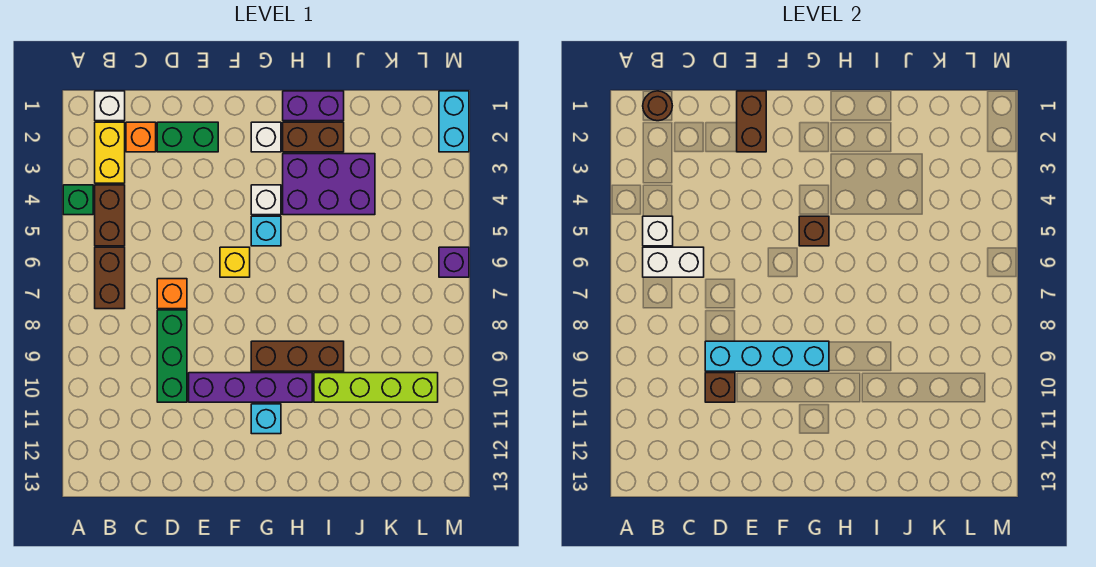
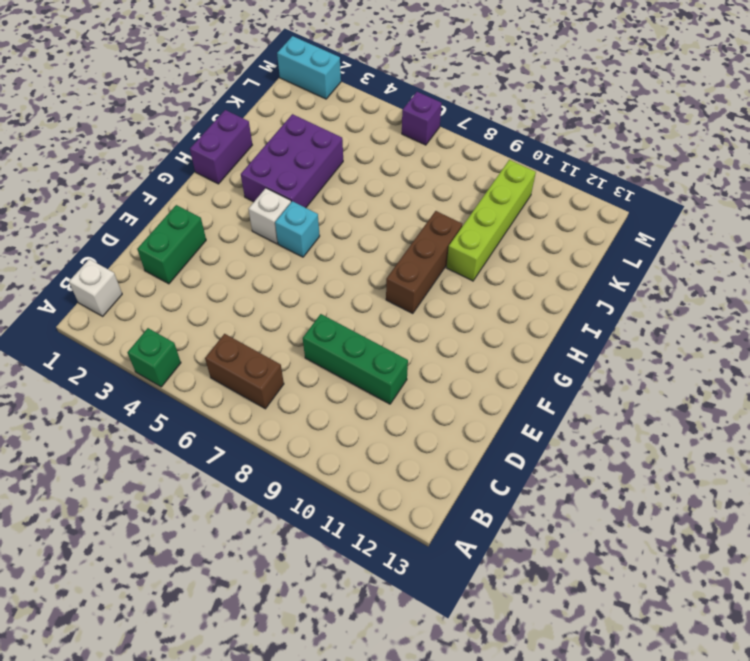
none -> yellow 1x2 brick [95,122,125,183]
none -> brown 1x2 brick [95,185,125,246]
none -> orange 1x1 brick [126,122,156,152]

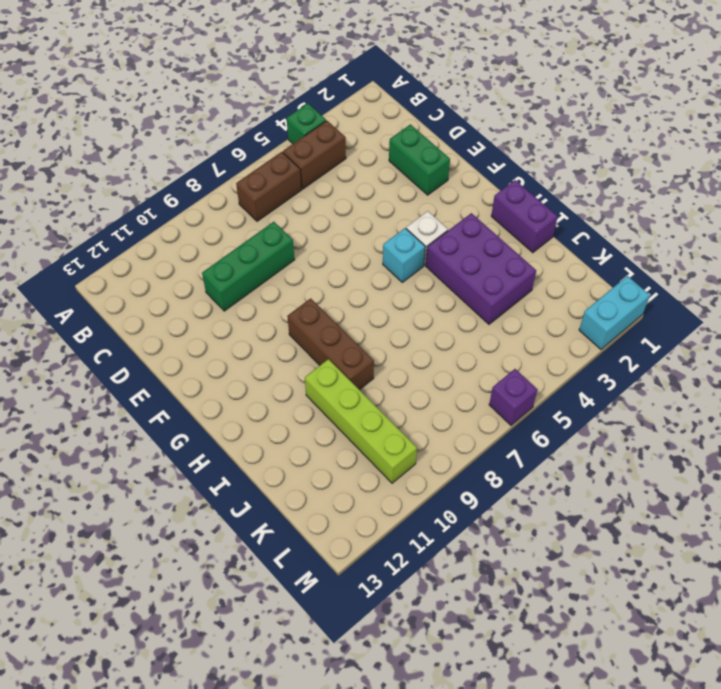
none -> white 1x1 brick [95,91,125,121]
none -> yellow 1x2 brick [95,122,125,183]
none -> orange 1x1 brick [126,122,156,152]

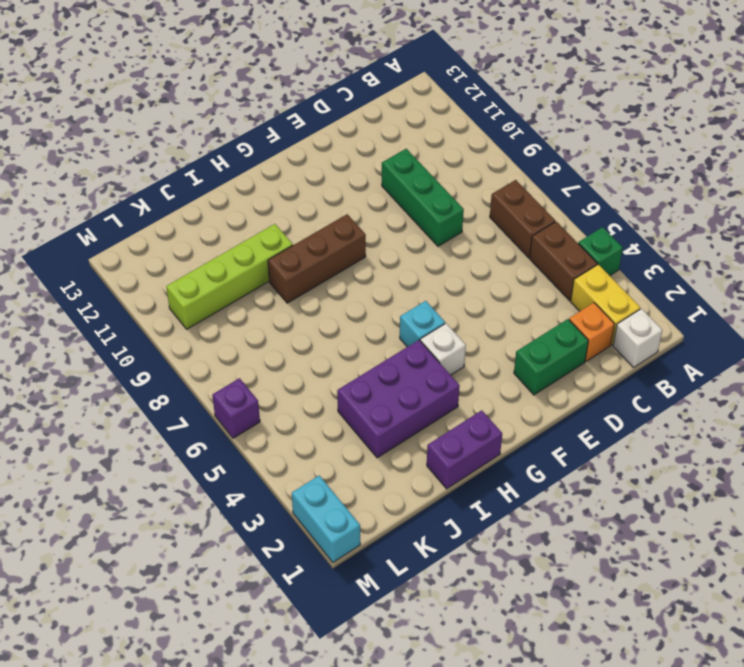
none -> orange 1x1 brick [157,279,187,309]
none -> purple 1x4 brick [189,373,312,402]
none -> yellow 1x1 brick [220,247,250,277]

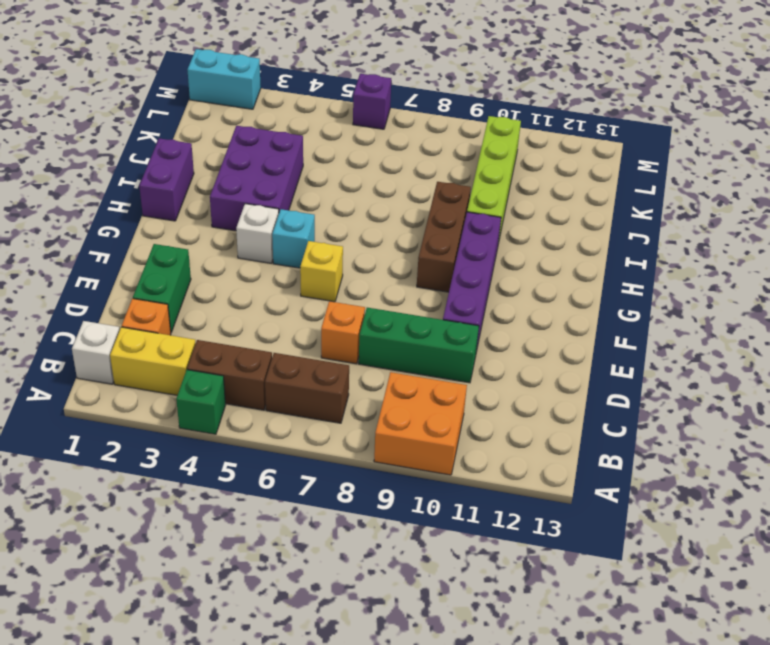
orange 2x2 brick [374,372,467,475] -> none
none -> white 1x1 brick [251,122,281,152]
none -> cyan 1x1 brick [251,404,281,434]
none -> brown 1x2 brick [283,122,344,152]

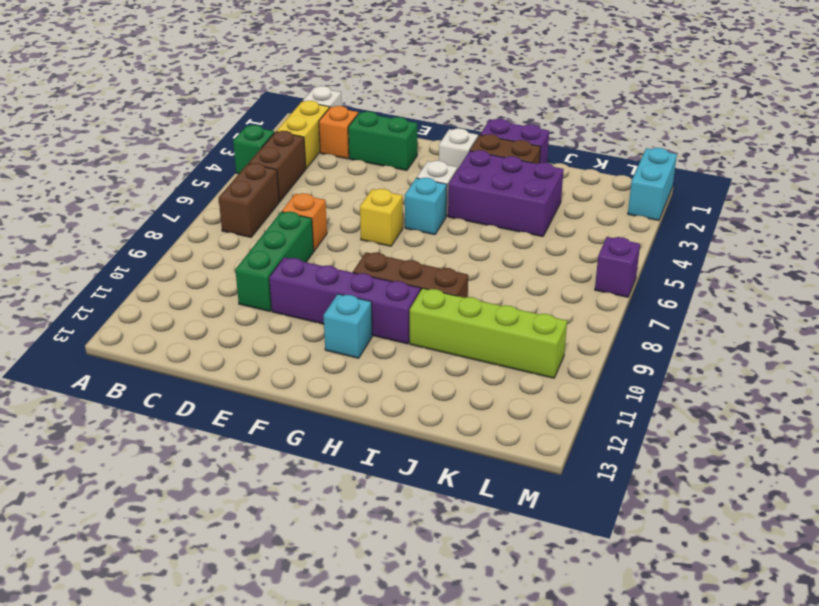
none -> brown 1x1 round brick [643,91,672,121]
none -> white 1x1 brick [643,216,673,246]
none -> white 1x2 brick [643,247,704,277]

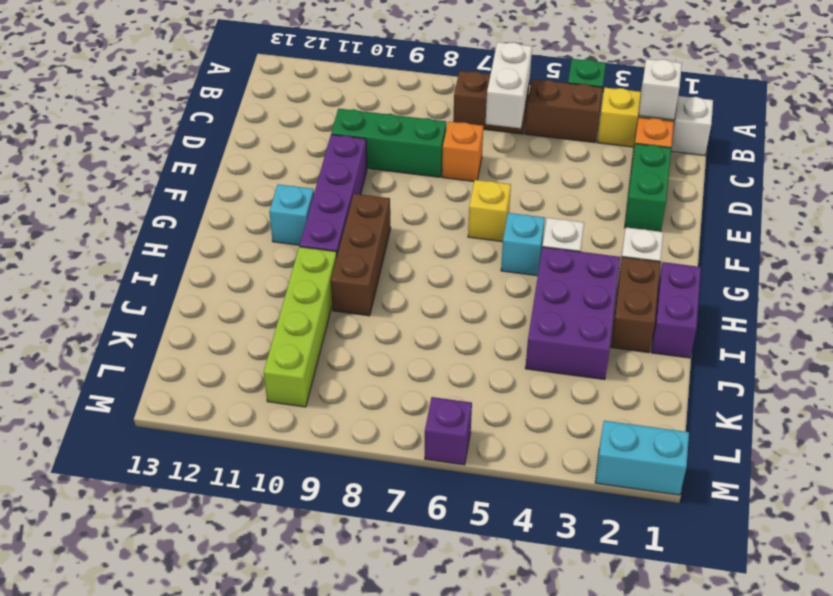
white 1x1 brick [639,59,682,120] -> white 1x1 brick moved to [643,216,673,246]
none -> brown 1x1 round brick [643,91,672,121]
none -> cyan 1x4 brick [705,341,829,371]
none -> brown 1x1 brick [705,373,735,402]

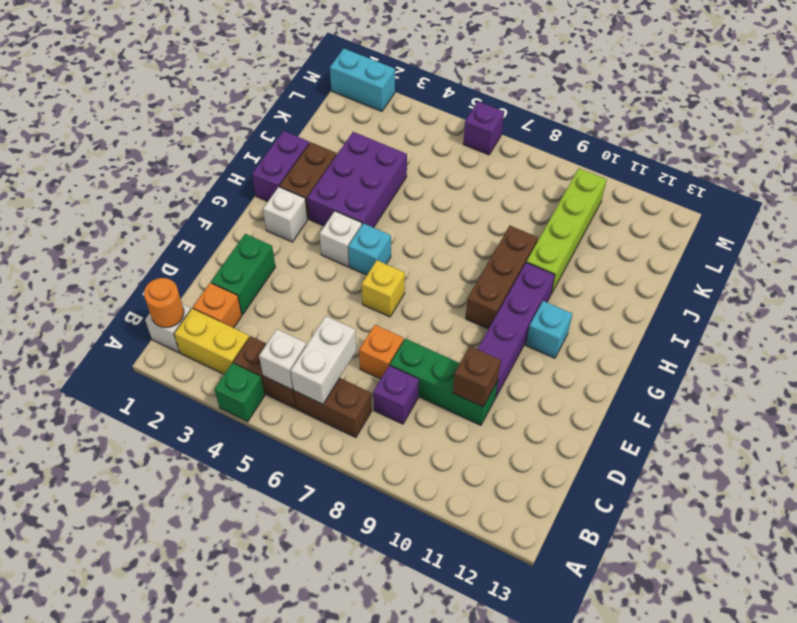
orange 1x1 round brick [144,278,184,327] -> brown 1x1 round brick [643,91,672,121]
purple 1x1 brick [373,365,419,424] -> none
none -> cyan 1x4 brick [705,341,829,371]
none -> brown 1x2 brick [737,91,766,152]
none -> brown 1x1 brick [799,216,829,246]

